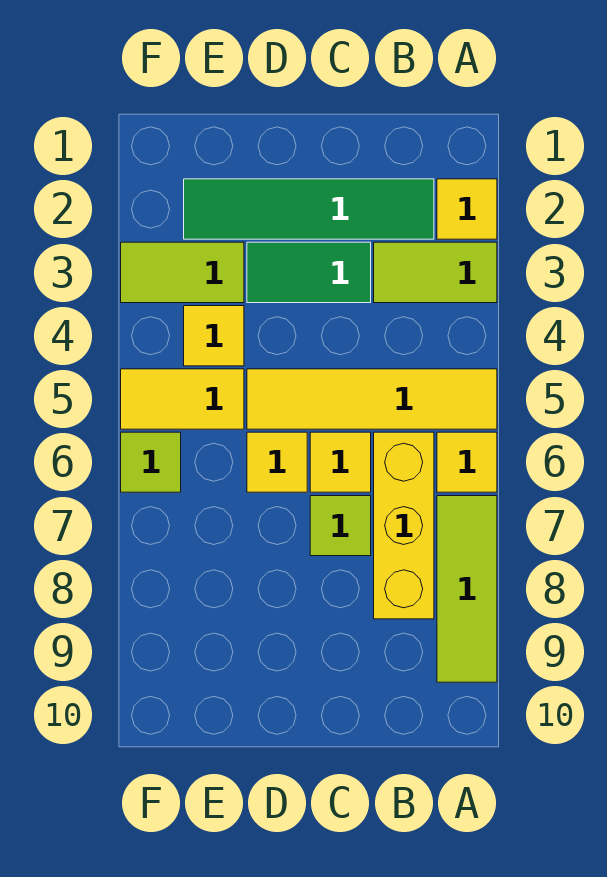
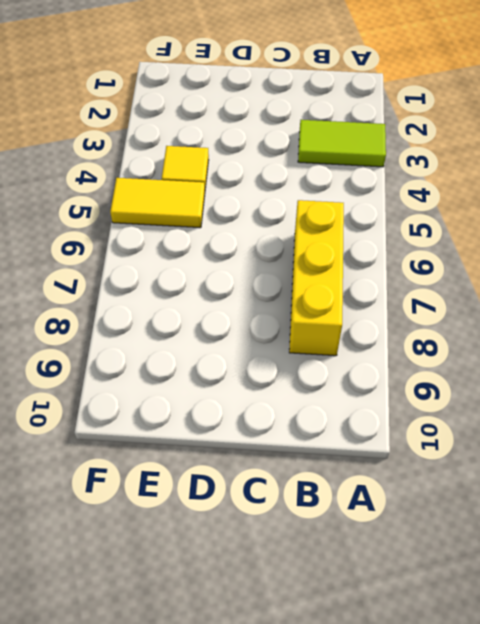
none -> yellow 1x1 tile [437,179,497,239]
none -> yellow 1x4 tile [247,369,497,429]
none -> yellow 1x1 tile [437,432,497,492]

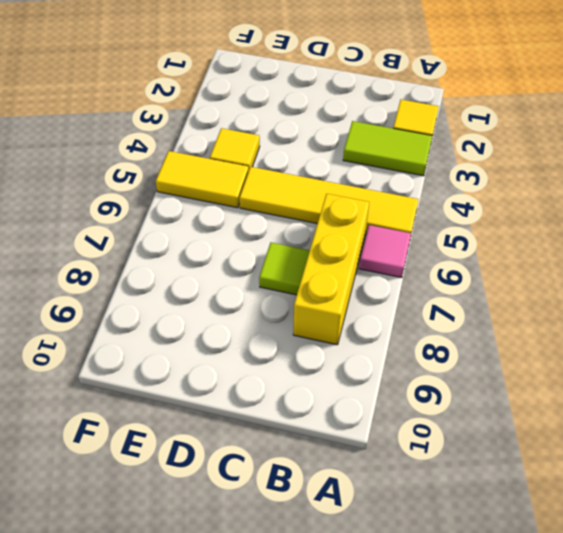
pink 1x1 tile [359,225,411,278] -> yellow 1x1 tile [437,432,497,492]
none -> lime 1x3 tile [437,496,497,682]
none -> green 1x4 tile [184,179,434,239]
none -> green 1x2 tile [247,242,371,303]

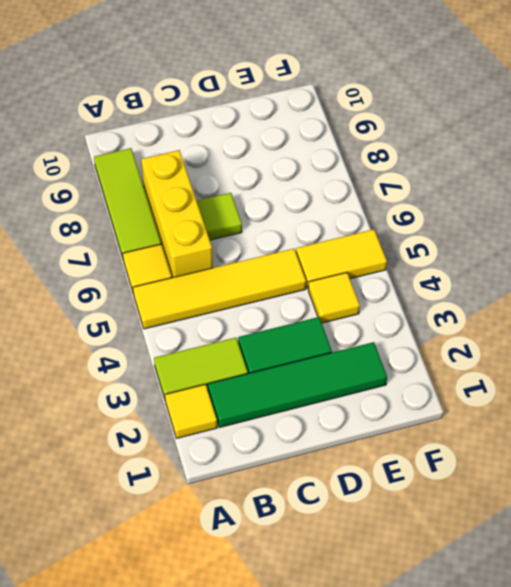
none -> yellow 1x1 tile [310,432,371,492]
none -> yellow 1x1 tile [247,432,307,492]
none -> lime 1x2 tile [121,242,244,303]

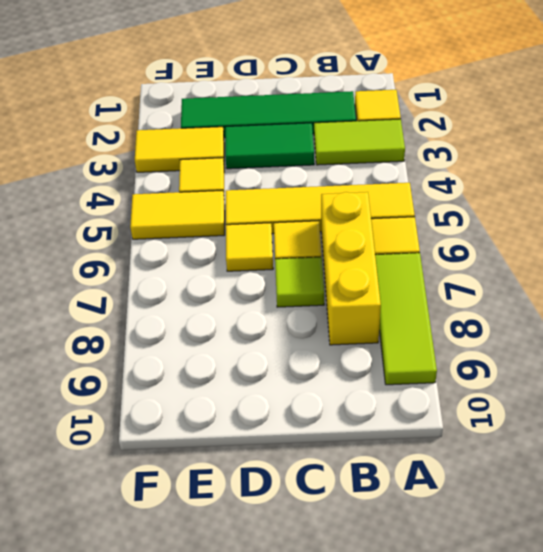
yellow 1x2 tile [135,127,224,172] -> lime 1x2 tile [121,242,244,303]
none -> lime 1x1 tile [121,432,181,492]

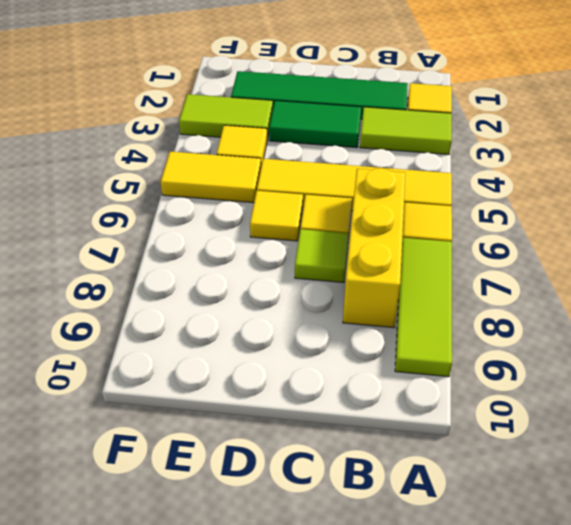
none -> lime 1x1 tile [121,432,181,492]

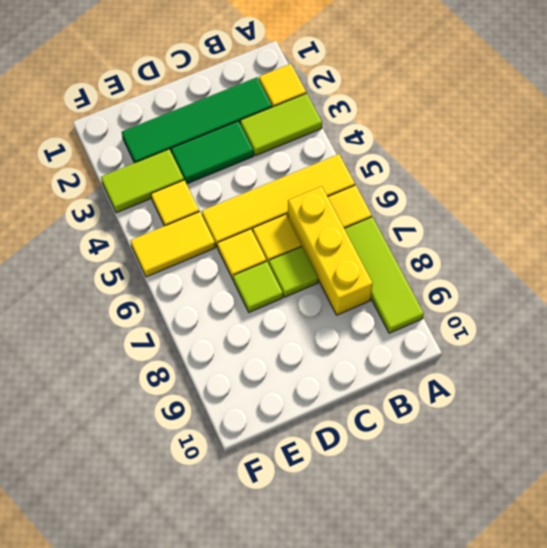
lime 1x1 tile [233,261,283,312] -> lime 1x1 tile moved to [121,432,181,492]

